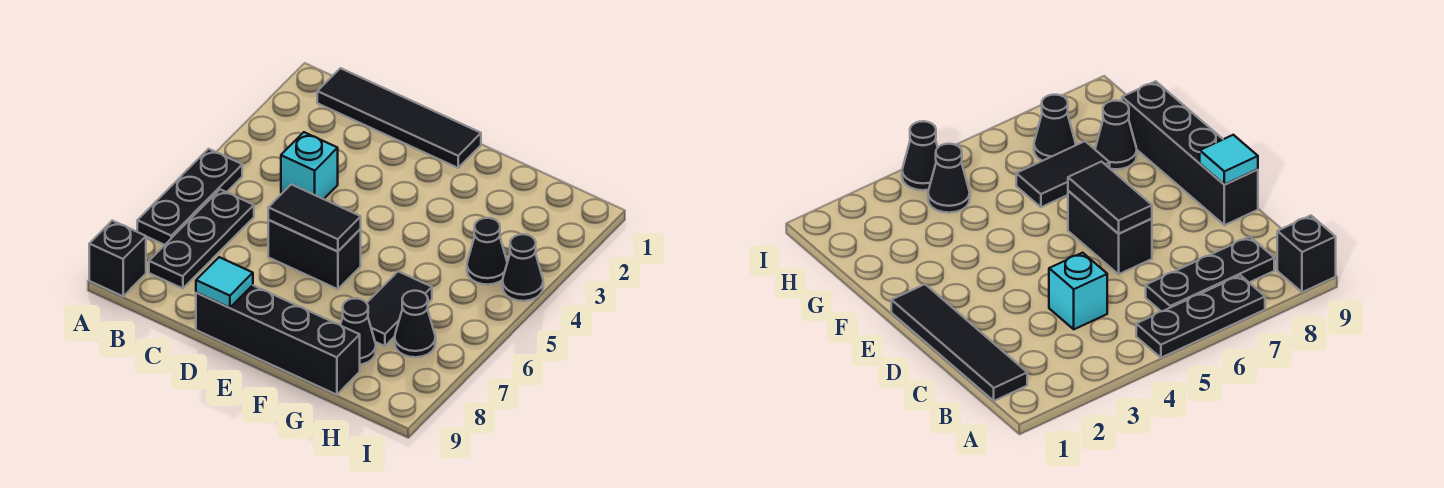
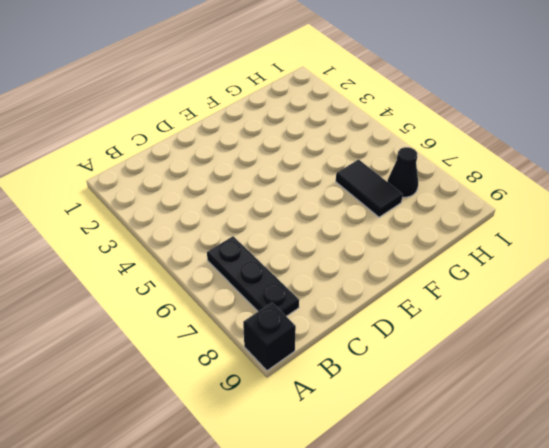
none -> black 1x3 plate [137,149,242,245]
none -> black 1x4 tile [317,68,481,168]
none -> cyan 1x1 brick [281,132,338,199]

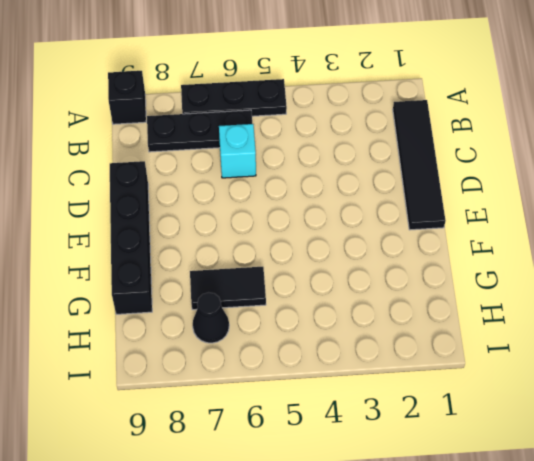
cyan 1x1 brick [219,124,256,178] -> cyan 1x1 brick moved to [281,132,338,199]
none -> black 1x2 brick [268,220,361,289]
none -> black 1x1 cone [341,298,376,365]
none -> black 1x1 cone [467,218,507,285]

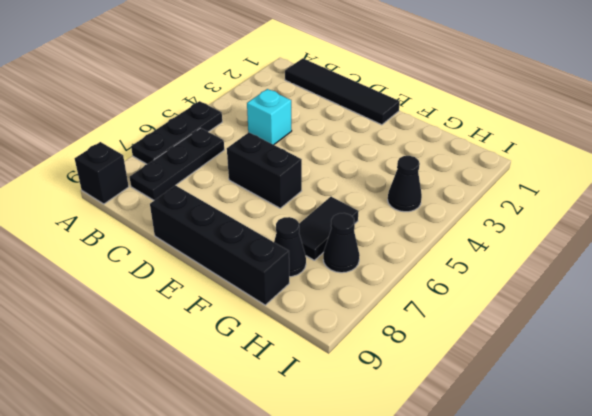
none -> black 1x1 cone [502,234,543,301]
none -> black 1x2 tile [268,184,361,252]
none -> cyan 1x1 tile [196,257,253,308]

